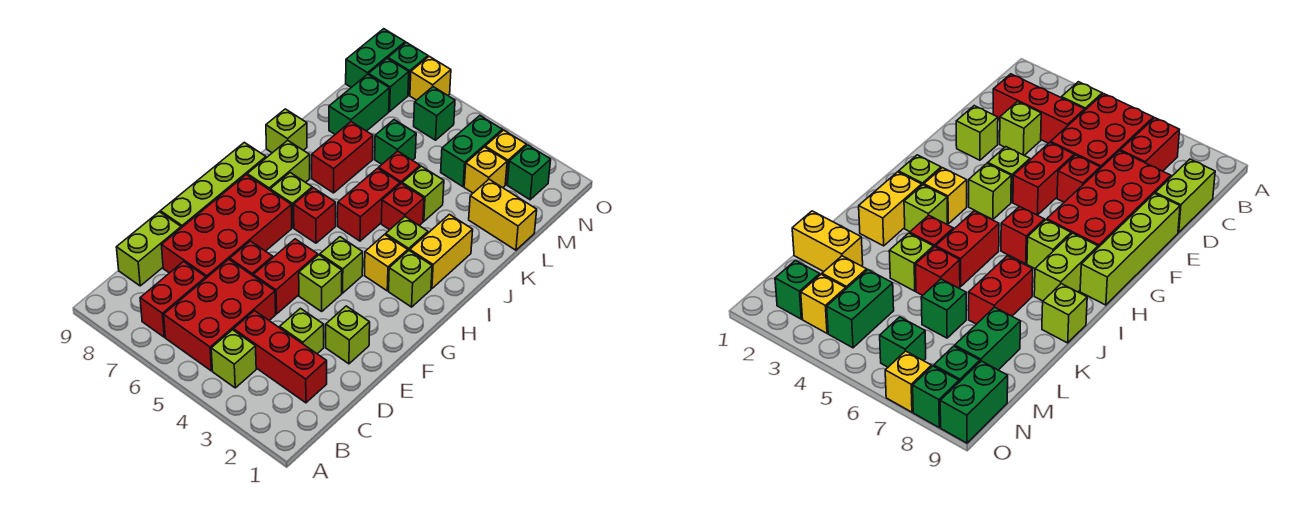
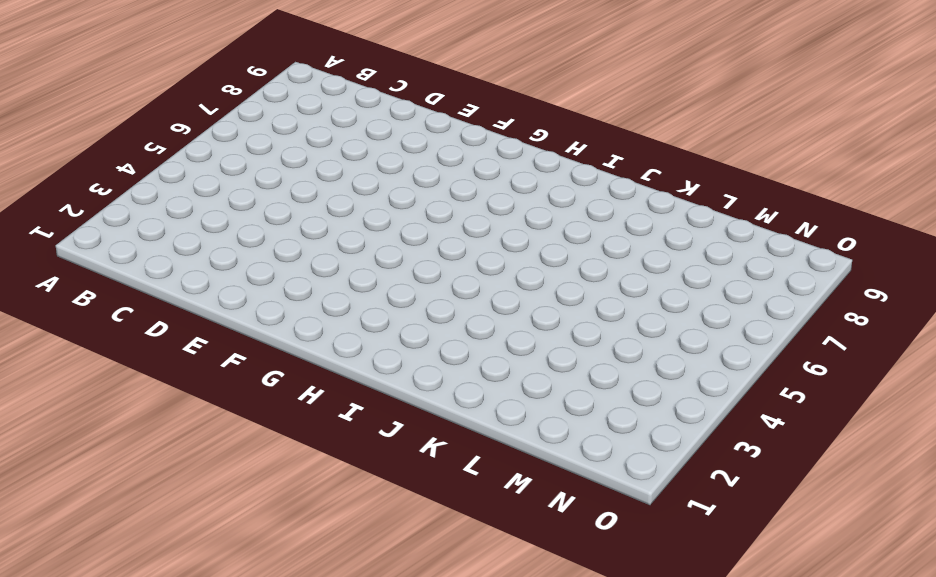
none -> lime 1x1 brick [211,330,256,388]
none -> red 2x3 brick [164,259,276,371]
none -> red 1x2 brick [140,262,206,337]
none -> red 1x3 brick [234,311,327,403]

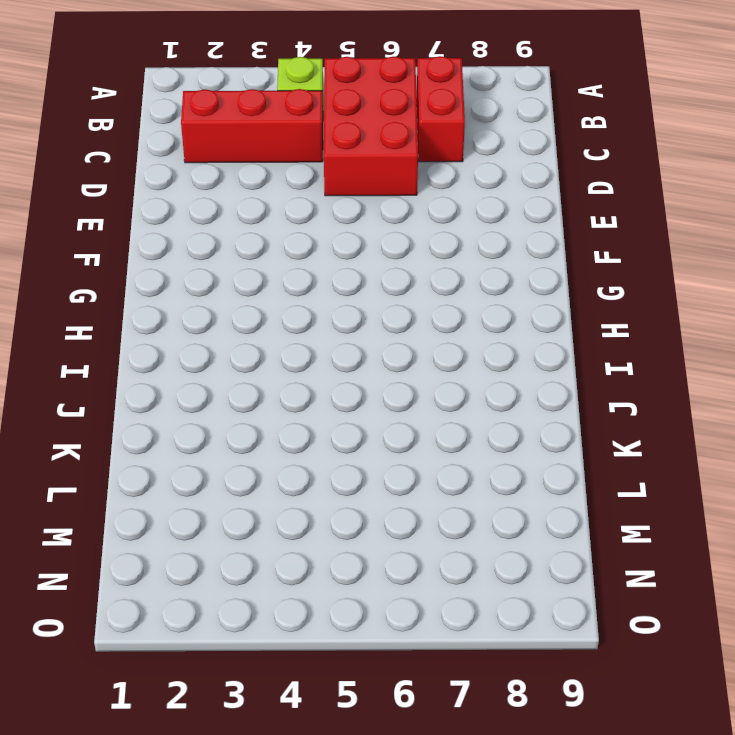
none -> lime 1x2 brick [116,212,181,286]
none -> lime 1x1 brick [280,308,324,354]
none -> red 2x4 brick [162,175,292,278]
none -> lime 1x1 brick [326,306,370,364]

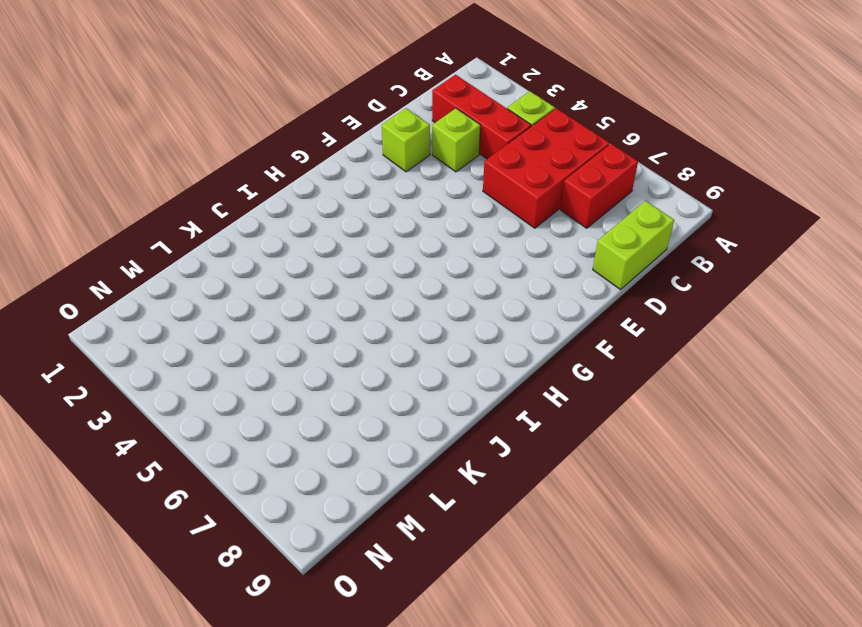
none -> red 2x4 brick [162,175,292,278]
none -> red 1x2 brick [253,239,318,314]
none -> red 1x1 brick [230,241,273,275]
none -> lime 1x4 brick [160,142,266,228]

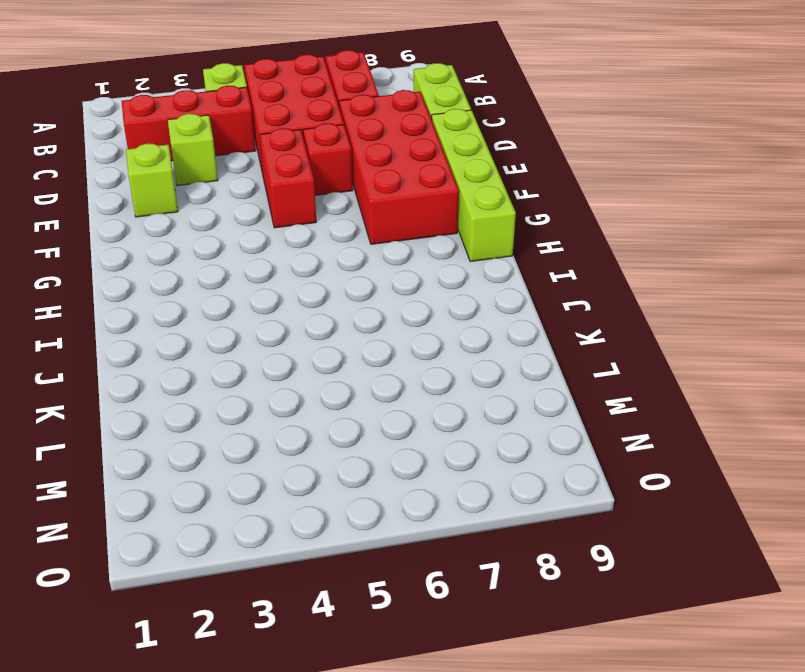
none -> lime 1x1 brick [299,255,342,311]
none -> lime 1x1 brick [320,237,363,293]
none -> lime 1x1 brick [389,251,432,307]
none -> yellow 1x1 brick [364,234,408,291]

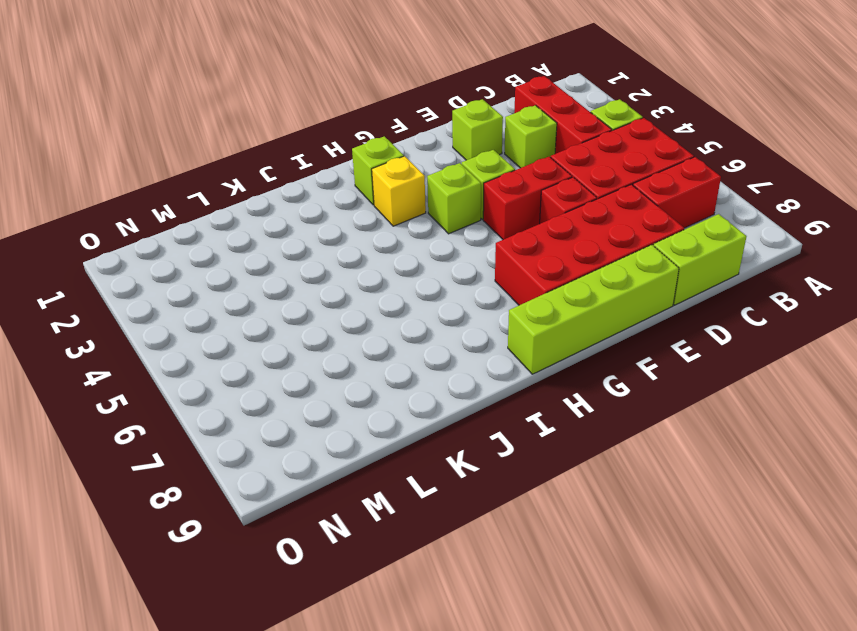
none -> red 1x1 brick [294,188,336,243]
none -> lime 1x1 brick [270,173,312,228]
none -> lime 1x2 brick [247,140,310,190]
none -> yellow 1x2 brick [410,214,473,289]

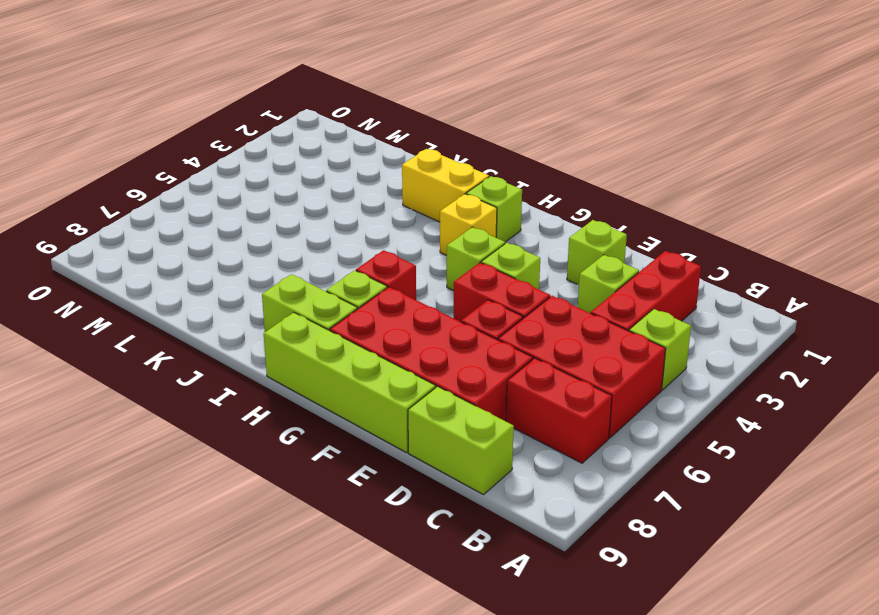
none -> lime 1x1 brick [386,217,428,251]
none -> red 1x2 brick [338,168,400,241]
none -> red 1x1 brick [381,183,424,230]
none -> red 1x2 brick [312,122,373,193]

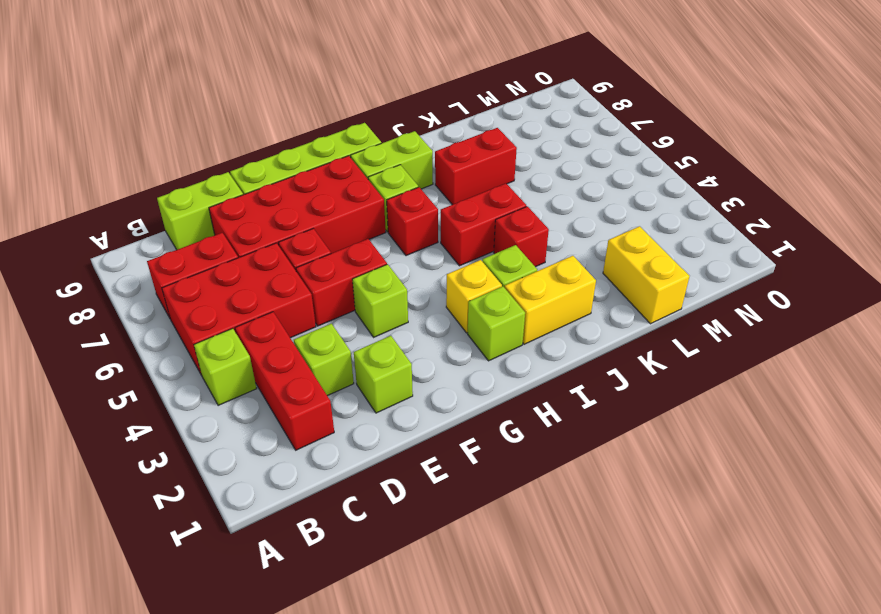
none -> lime 1x1 brick [320,237,363,293]
none -> lime 1x1 brick [266,109,307,153]
none -> lime 1x1 brick [402,166,444,221]
none -> red 1x1 brick [379,151,420,184]

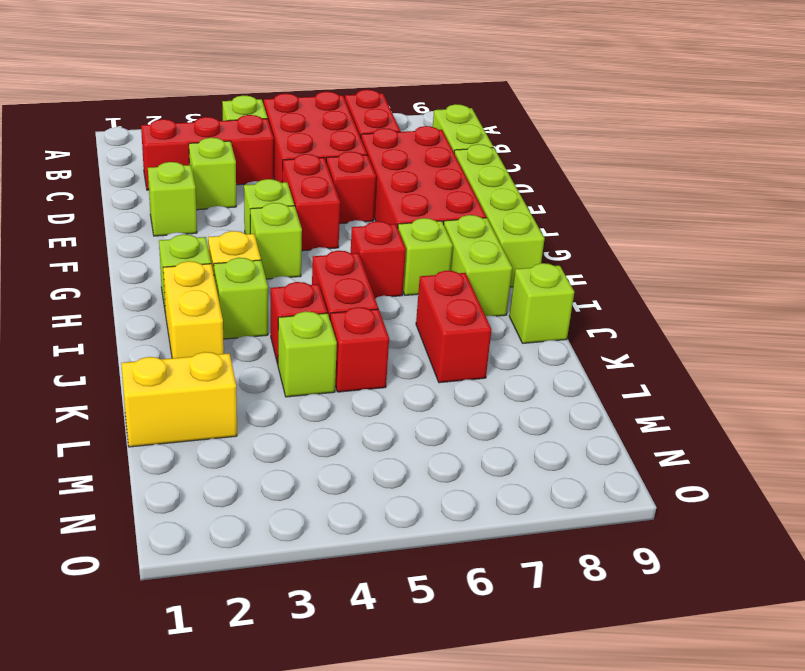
none -> green 1x1 brick [375,120,416,164]
none -> green 1x2 brick [329,74,389,134]
none -> yellow 1x1 brick [464,147,507,193]
none -> green 1x2 brick [441,116,502,187]

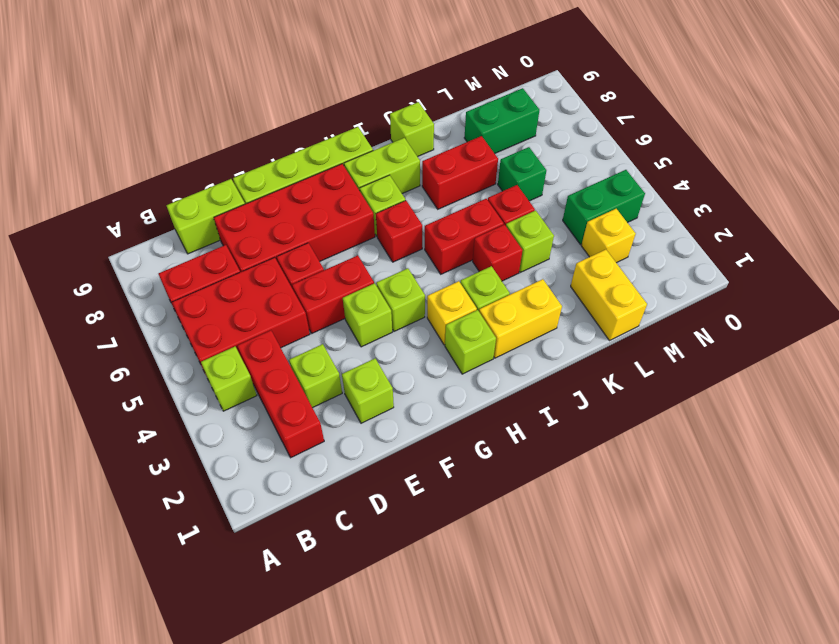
none -> green 1x1 brick [507,145,551,200]
none -> yellow 1x1 brick [485,130,526,185]
none -> green 1x1 brick [414,87,455,140]
none -> green 1x1 brick [369,58,409,111]

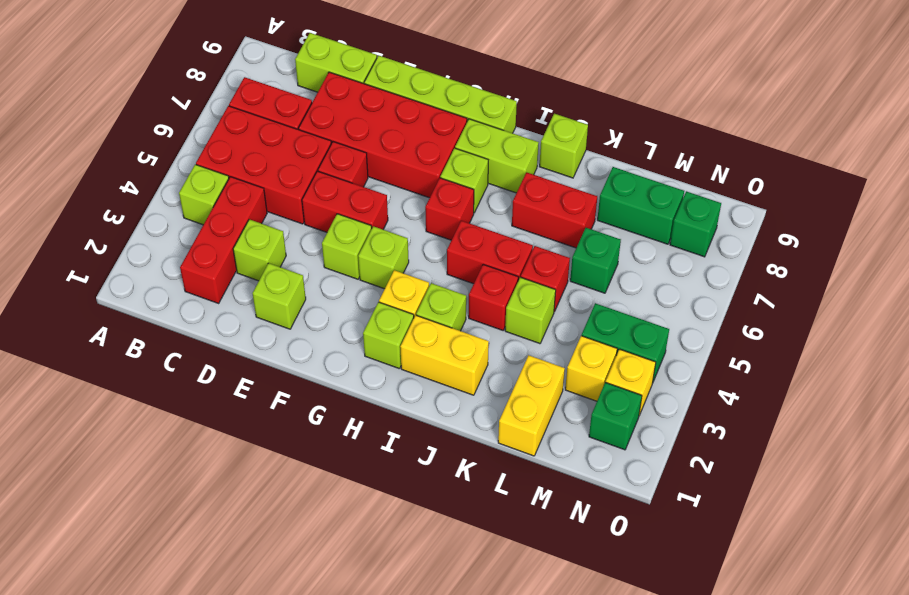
none -> green 1x1 brick [414,87,455,140]
none -> green 1x2 brick [346,29,405,88]
none -> yellow 1x1 brick [410,56,451,100]
none -> green 1x1 brick [388,42,428,95]

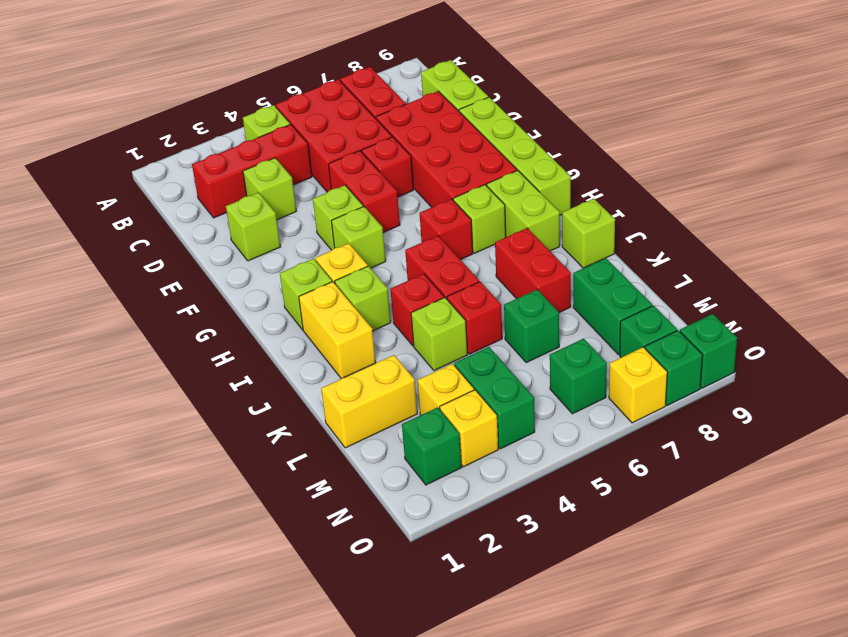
green 1x1 brick [680,314,737,388] -> green 1x2 brick [346,29,405,88]

